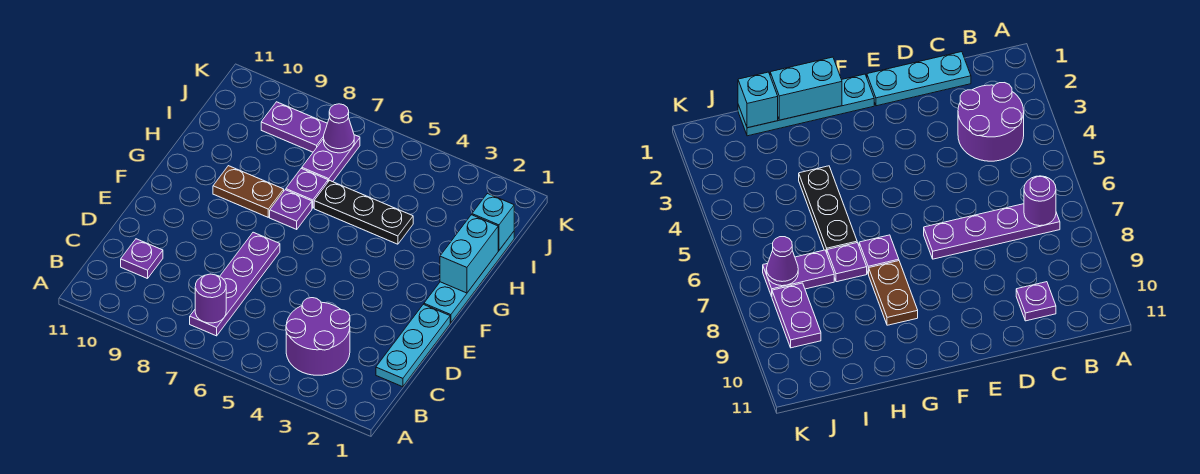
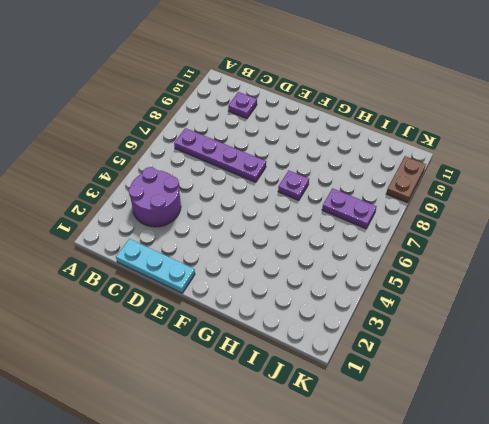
brown 1x2 plate [386,156,426,203] -> brown 1x2 plate moved to [213,166,284,217]
none -> cyan 1x4 plate [424,232,514,323]
none -> black 1x3 plate [314,181,413,244]
none -> purple 1x1 plate [286,169,328,208]

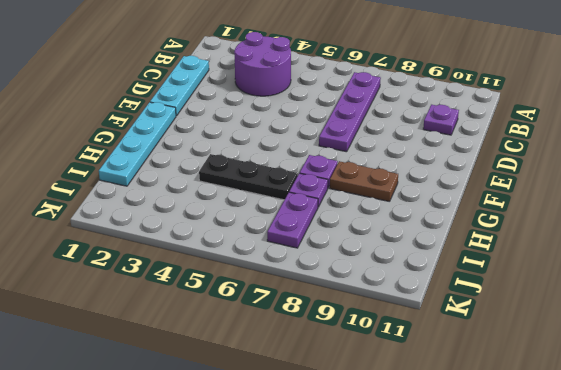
none -> purple 1x2 plate [261,102,327,152]
none -> purple 1x1 round brick [195,274,226,323]
none -> cyan 1x2 brick [440,215,498,293]

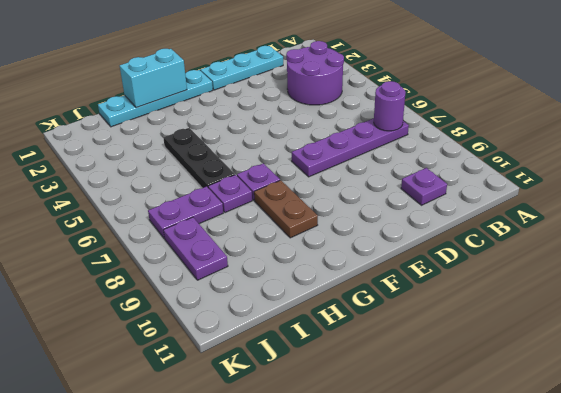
none -> cyan 1x1 brick [472,194,514,250]
none -> purple 1x1 cone [324,104,354,153]

